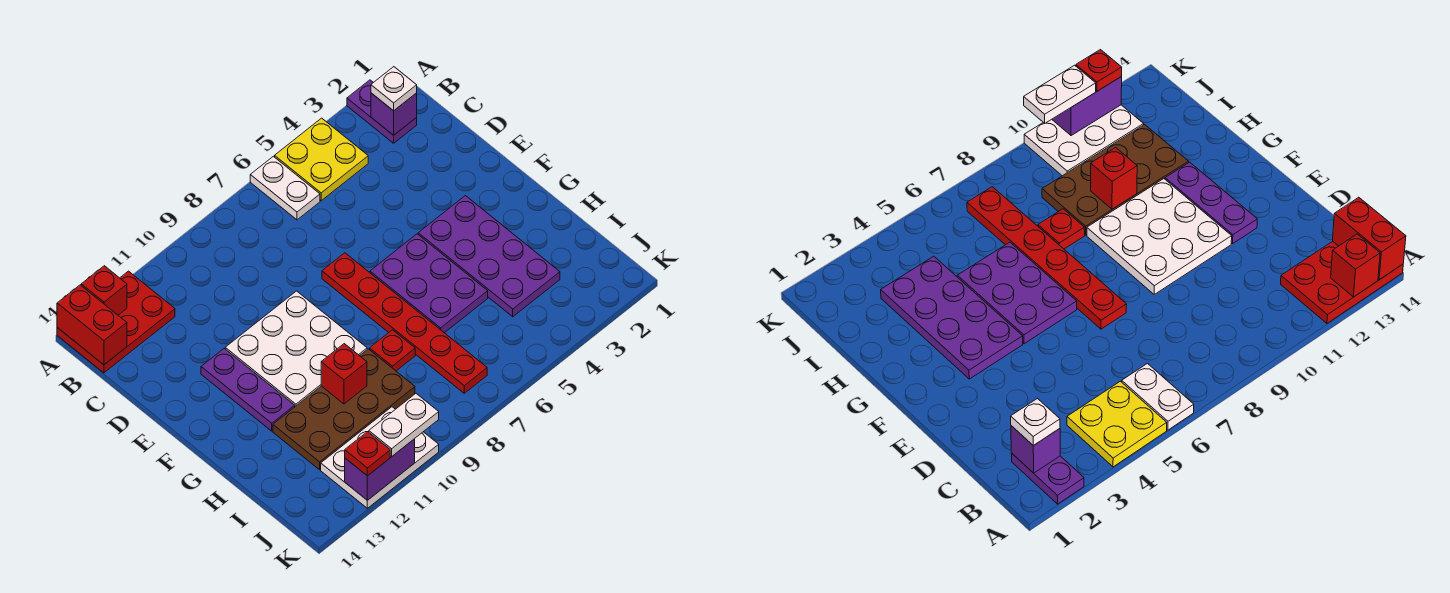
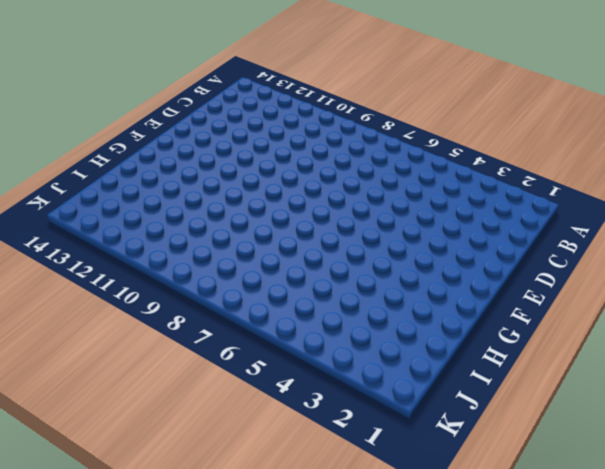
none -> purple 1x2 plate [347,80,417,143]
none -> yellow 2x2 plate [275,118,368,201]
none -> white 1x2 plate [250,156,320,220]

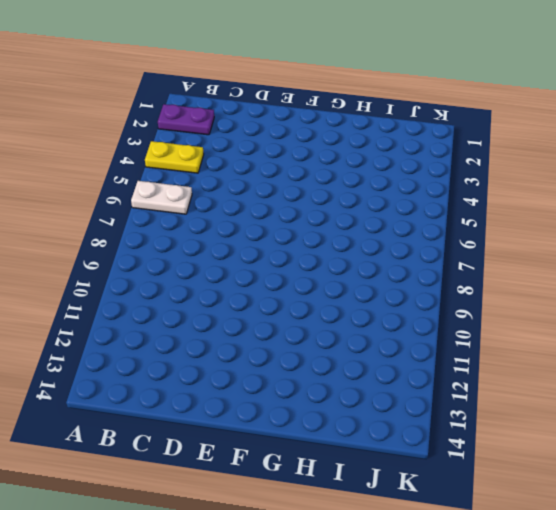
yellow 1x2 plate [145,141,204,173] -> yellow 2x2 plate [275,118,368,201]
none -> red 2x3 plate [57,271,175,373]
none -> red 1x6 plate [322,253,487,393]
none -> white 3x3 plate [225,291,367,406]

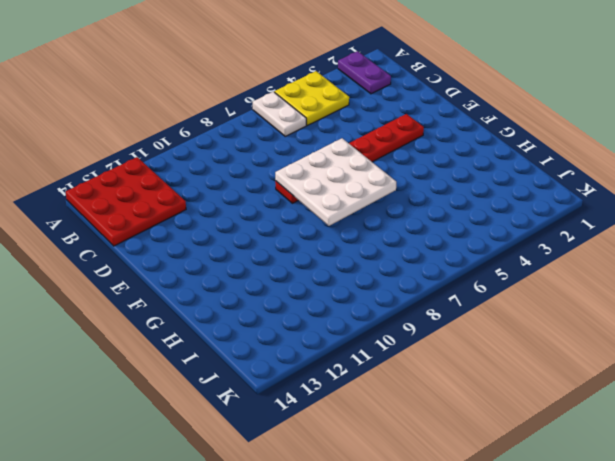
red 3x3 plate [66,157,186,246] -> red 2x3 plate [57,271,175,373]
red 1x6 plate [275,114,424,203] -> red 1x6 plate turned to [322,253,487,393]
white 3x3 plate [275,138,396,226] -> white 3x3 plate moved to [225,291,367,406]
none -> purple 1x3 plate [201,349,295,431]
none -> purple 2x4 plate [418,196,560,317]
none -> purple 2x3 plate [370,234,488,333]

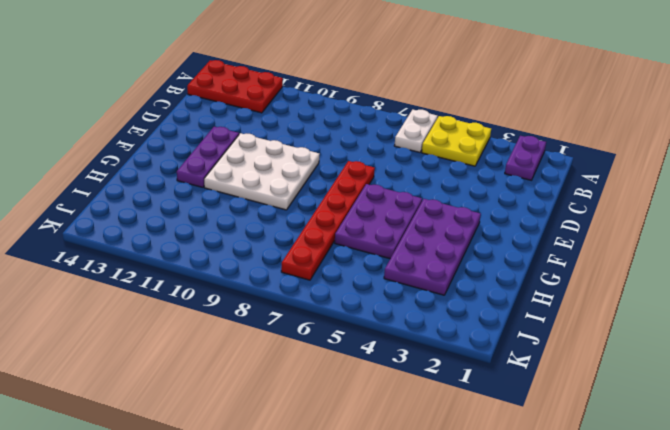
none -> red 1x1 plate [370,330,415,371]
none -> brown 2x4 plate [273,349,415,470]
none -> white 2x3 plate [321,407,439,508]

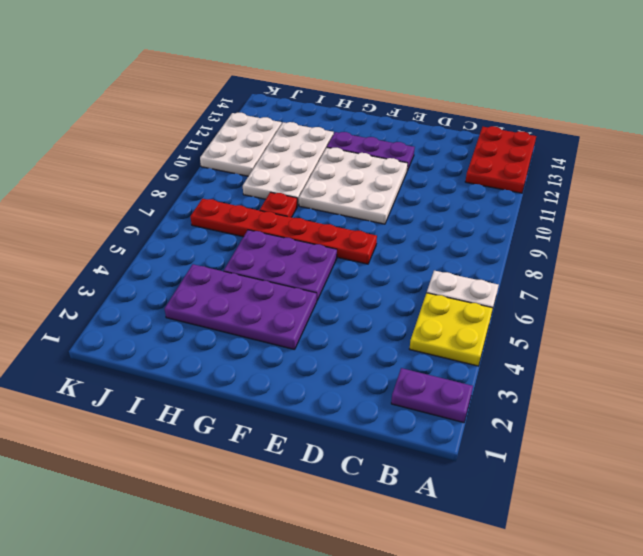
white 2x4 plate [243,122,334,206] -> brown 2x4 plate [273,349,415,470]
none -> red 1x1 brick [81,266,127,315]
none -> red 1x2 brick [57,285,127,365]
none -> purple 1x1 brick [371,93,417,135]

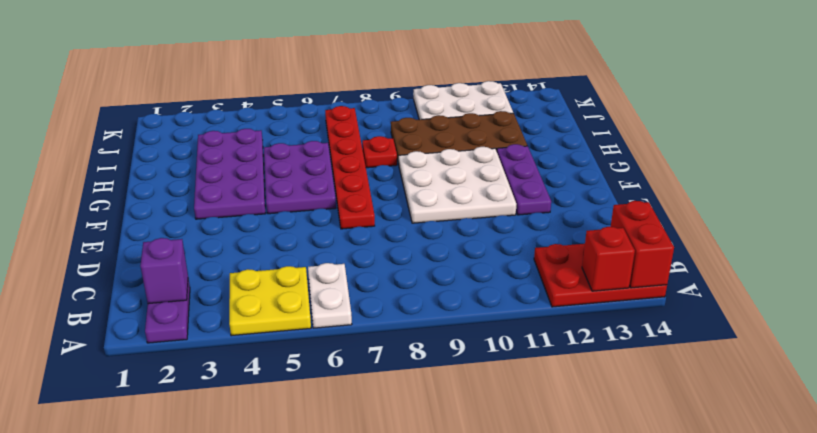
none -> red 1x1 brick [321,344,367,404]
none -> purple 1x2 brick [345,439,415,500]
none -> white 1x1 plate [371,67,417,111]

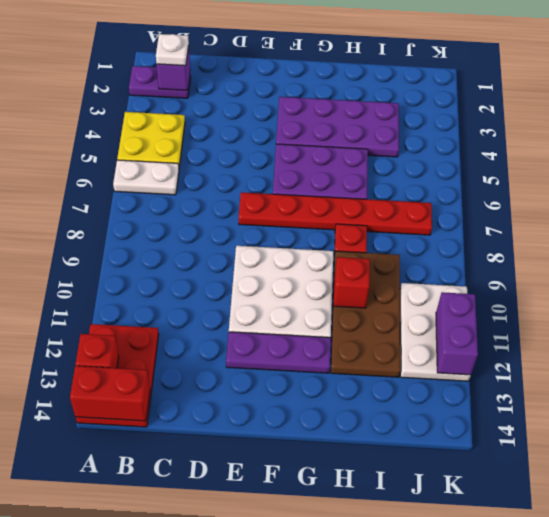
none -> white 1x2 plate [369,394,439,456]
none -> red 1x1 plate [345,432,390,476]

